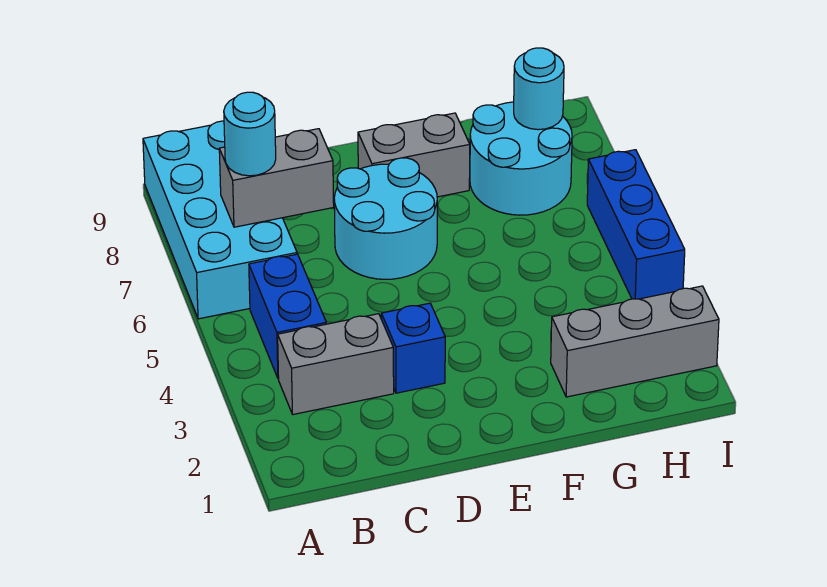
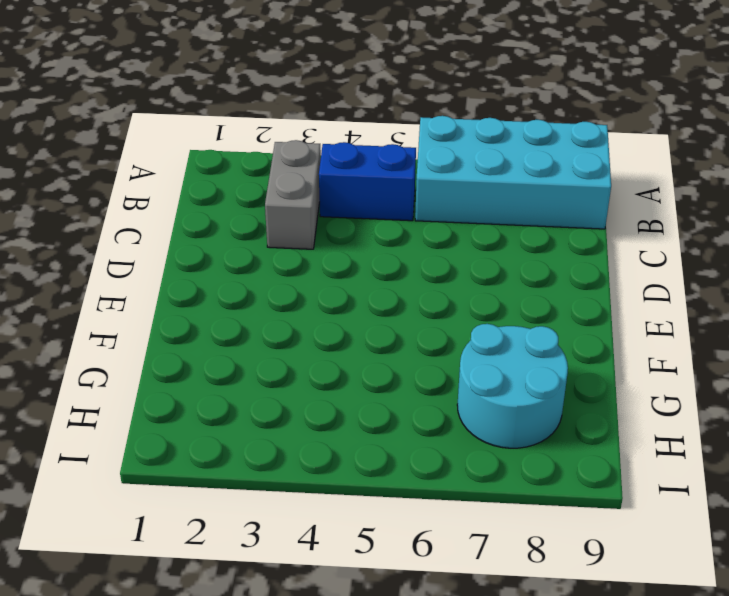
none -> blue 1x1 brick [381,303,445,393]
none -> cyan 2x2 round brick [334,158,437,279]
none -> grey 1x2 brick [358,113,470,197]

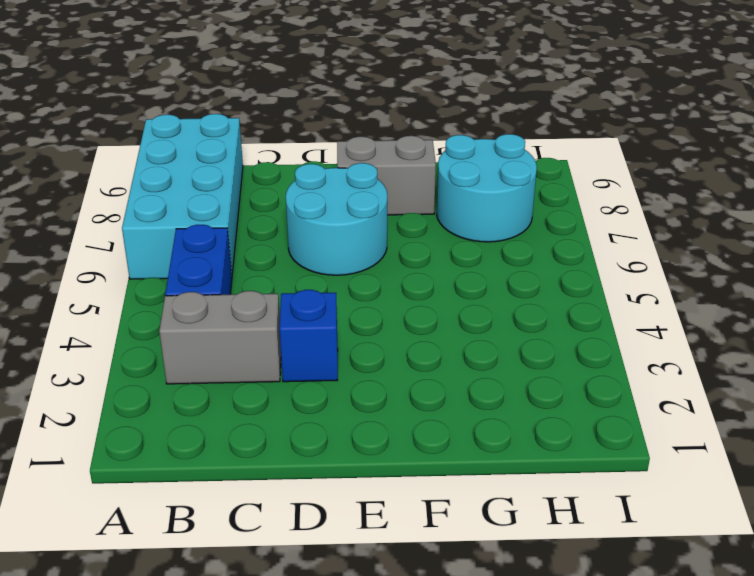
none -> grey 1x3 brick [551,286,719,397]
none -> blue 1x3 brick [587,150,685,299]
none -> grey 1x2 brick [219,129,334,227]

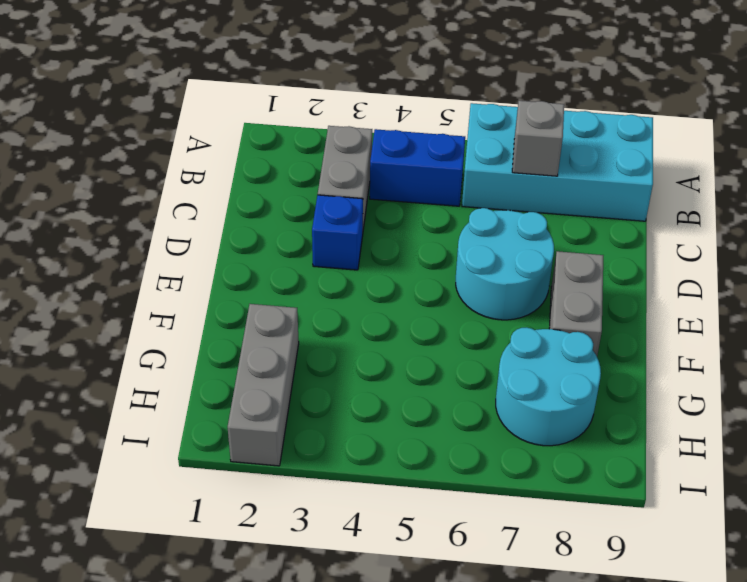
grey 1x1 brick [512,101,564,176] -> grey 1x2 brick [219,129,334,227]
none -> blue 1x3 brick [587,150,685,299]
none -> cyan 1x1 round brick [514,48,564,130]
none -> cyan 1x1 round brick [224,92,276,176]

